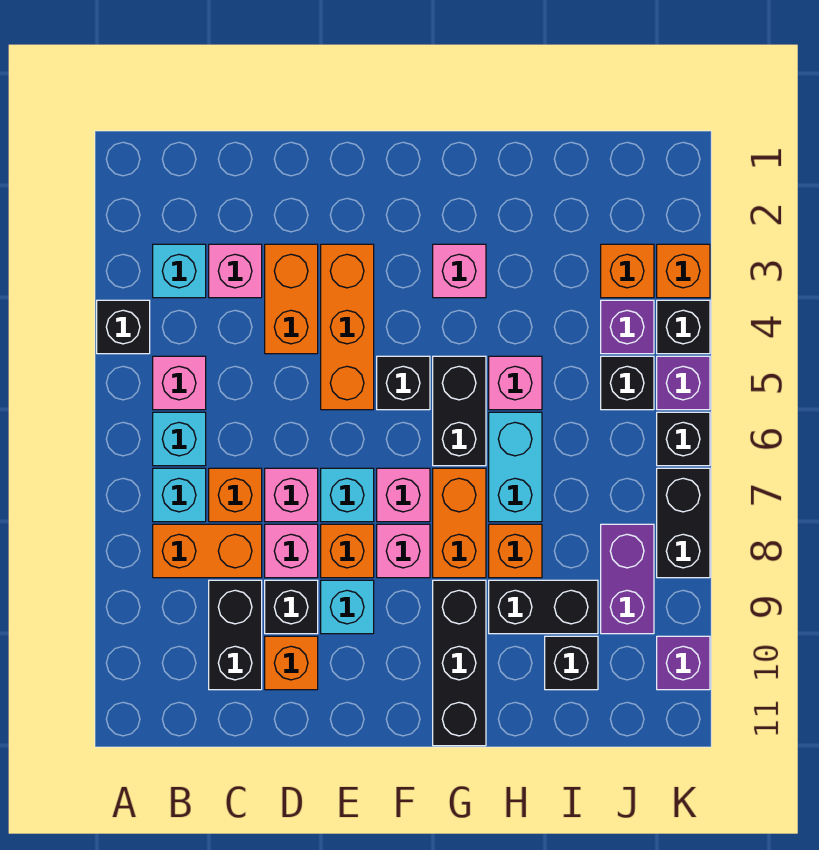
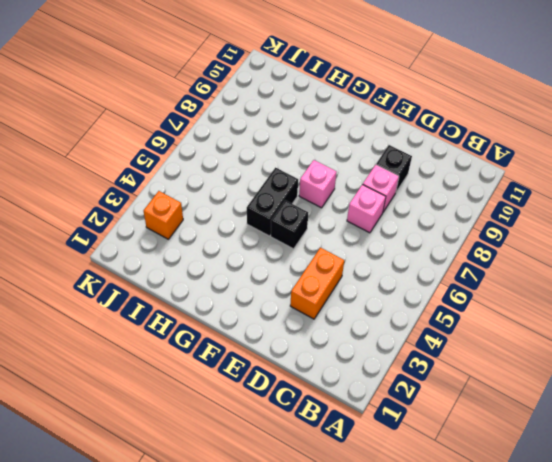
none -> black 1x1 brick [97,300,150,354]
none -> cyan 1x1 brick [153,244,206,298]
none -> pink 1x1 brick [153,356,206,410]
none -> cyan 1x1 brick [153,412,206,466]

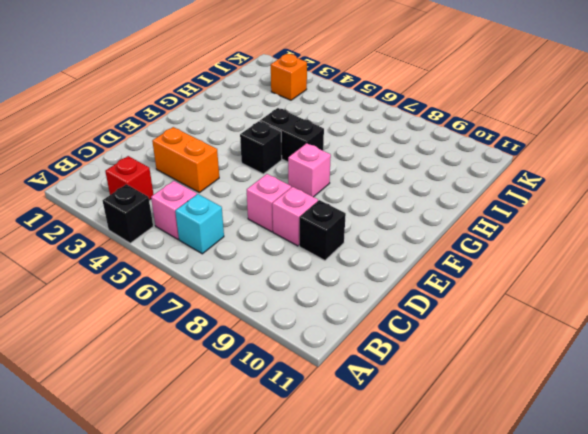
red 1x1 brick [105,156,154,200] -> cyan 1x1 brick [153,244,206,298]
none -> cyan 1x1 brick [153,468,206,522]
none -> orange 1x2 brick [153,524,262,578]
none -> pink 1x1 brick [209,244,262,298]
none -> orange 1x1 brick [209,468,262,522]

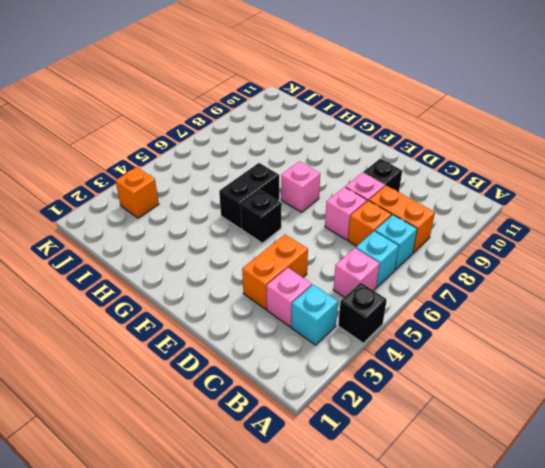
none -> black 1x2 brick [209,580,262,690]
none -> orange 1x1 brick [265,636,318,690]
none -> orange 1x3 brick [321,244,374,410]
none -> cyan 1x1 brick [321,468,374,522]

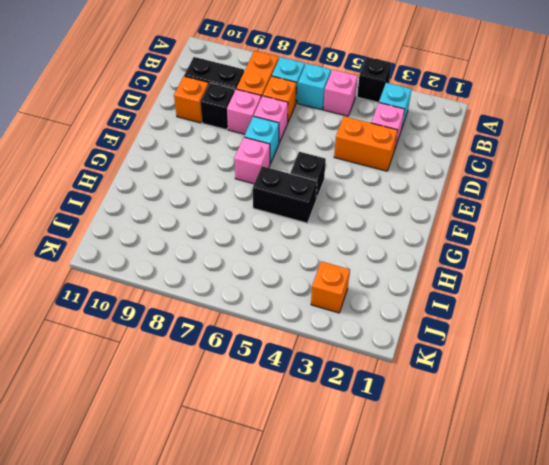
none -> orange 1x3 brick [321,244,374,410]
none -> orange 1x1 brick [321,524,374,578]
none -> cyan 1x1 brick [321,580,374,634]
none -> pink 1x1 brick [377,524,430,578]

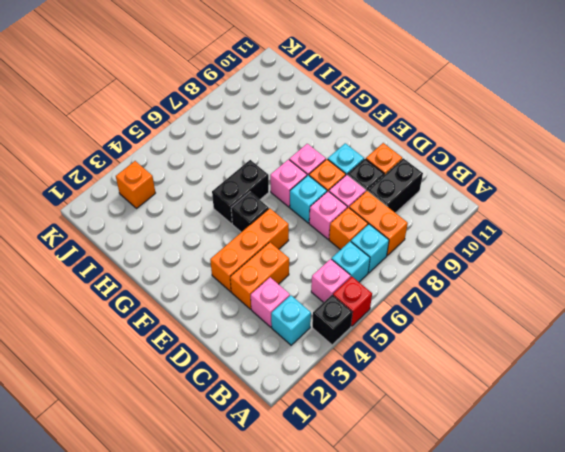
red 1x1 brick [333,277,372,326] -> none
none -> pink 1x1 brick [433,244,486,298]
none -> orange 1x2 brick [433,468,486,578]
none -> black 1x3 brick [433,580,486,746]
none -> pink 1x1 brick [489,356,542,410]

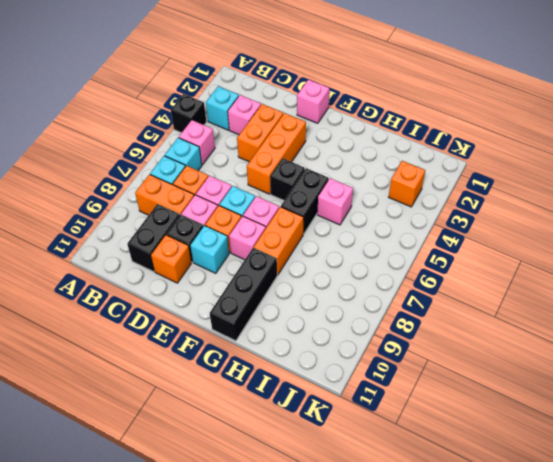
pink 1x1 brick [297,80,329,123] -> pink 1x1 brick moved to [433,244,486,298]
none -> cyan 1x2 brick [489,412,542,522]
none -> orange 1x1 brick [489,524,542,578]
none -> black 1x2 brick [489,580,598,634]
none -> black 1x1 brick [545,636,598,690]

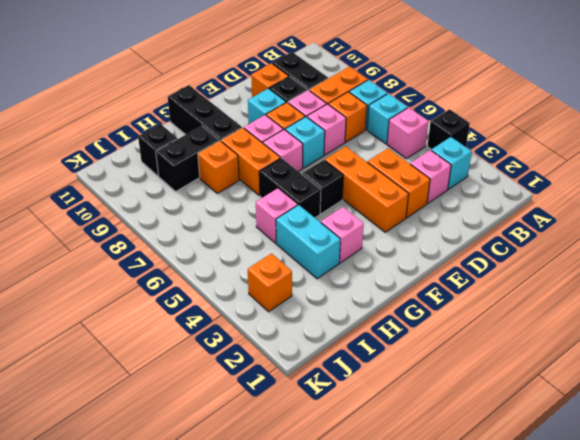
cyan 1x2 brick [276,205,340,279] -> cyan 1x2 brick moved to [489,412,542,522]
none -> purple 1x1 brick [601,300,654,354]
none -> black 1x1 brick [601,356,654,410]
none -> purple 1x2 brick [601,524,654,634]
none -> orange 1x1 brick [657,244,710,298]

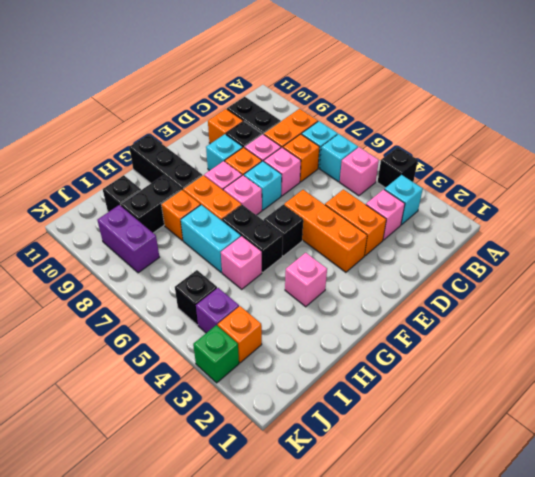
green 1x1 brick [193,325,239,383] -> orange 1x1 brick [657,244,710,298]
none -> black 1x1 brick [657,300,710,354]
none -> purple 1x1 brick [657,356,710,410]
none -> black 1x1 brick [657,412,710,466]
none -> black 1x2 brick [657,468,710,578]

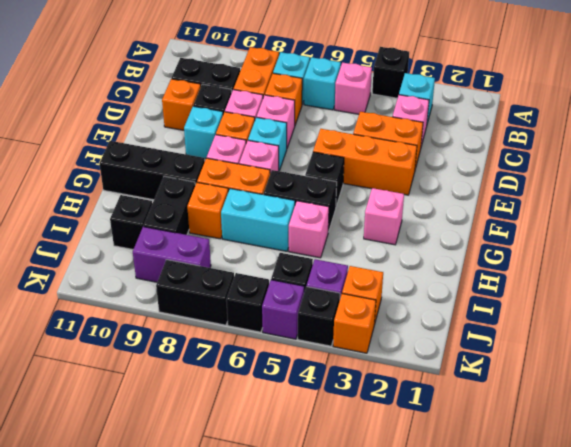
none -> purple 1x1 brick [657,636,710,690]

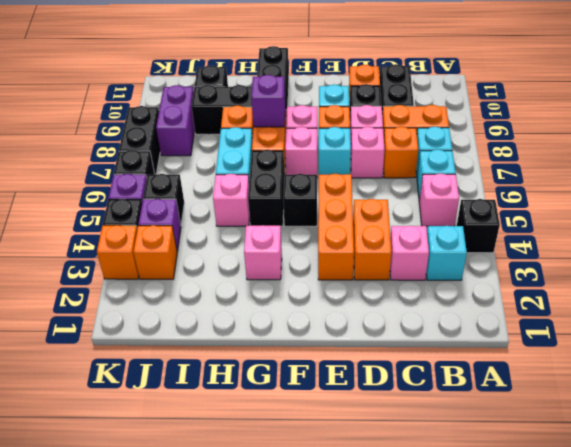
purple 1x1 brick [251,75,285,127] -> purple 1x1 brick moved to [657,636,710,690]

